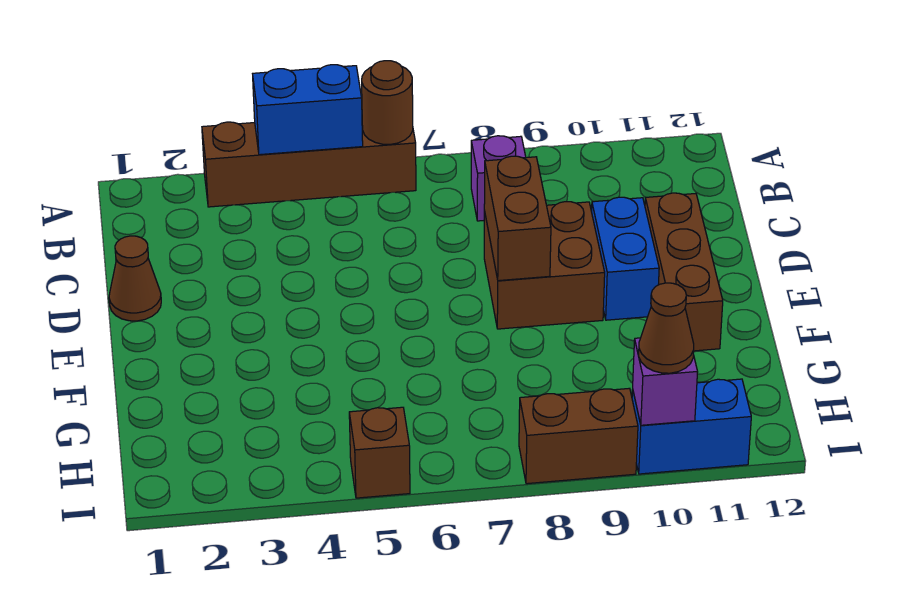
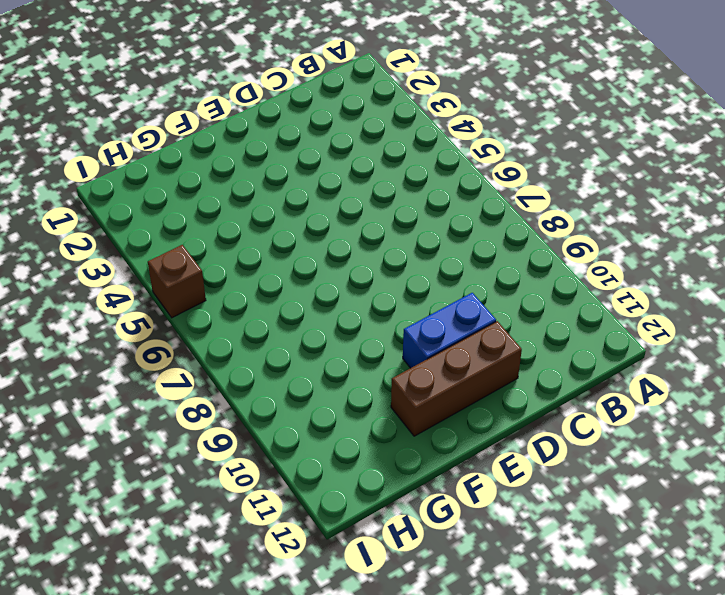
none -> brown 1x4 brick [202,122,416,207]
none -> purple 1x1 brick [471,136,526,221]
none -> brown 1x1 cone [109,236,161,321]

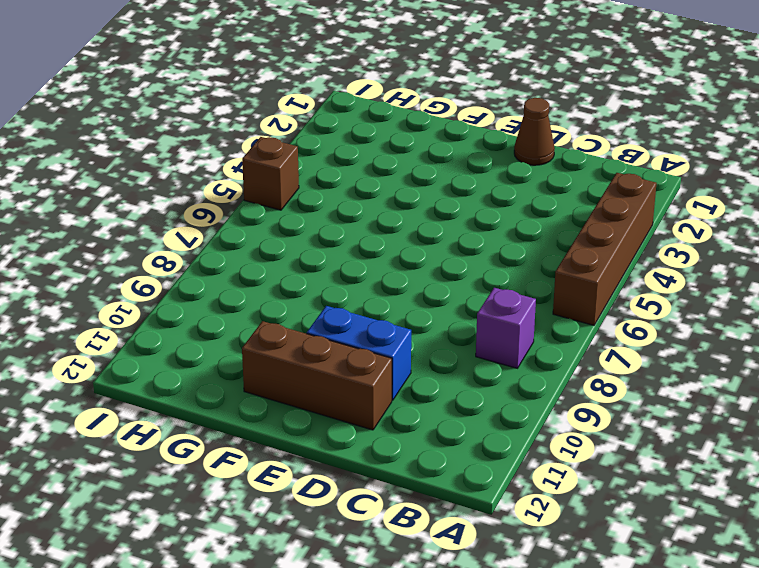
none -> brown 2x2 brick [484,202,605,329]
none -> brown 1x2 brick [519,388,638,484]
none -> blue 1x2 brick [632,379,751,474]

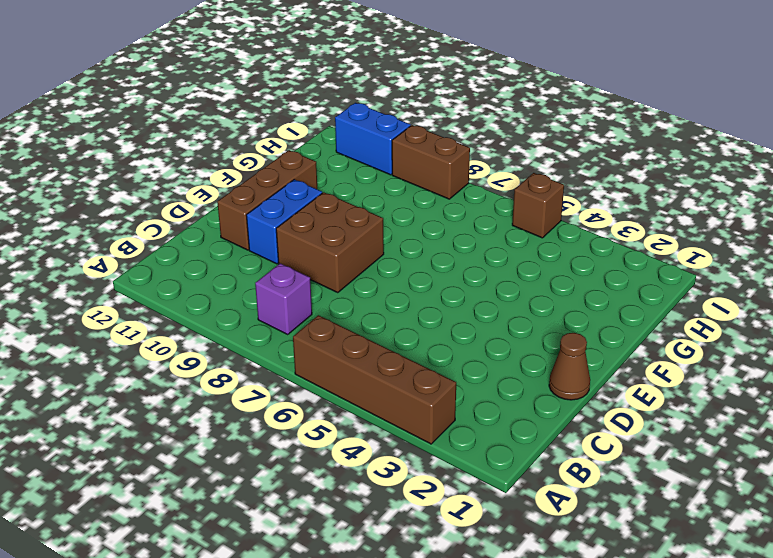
none -> blue 1x2 brick [253,65,363,155]
none -> brown 1x1 round brick [362,61,413,144]
none -> brown 1x2 brick [484,156,551,281]

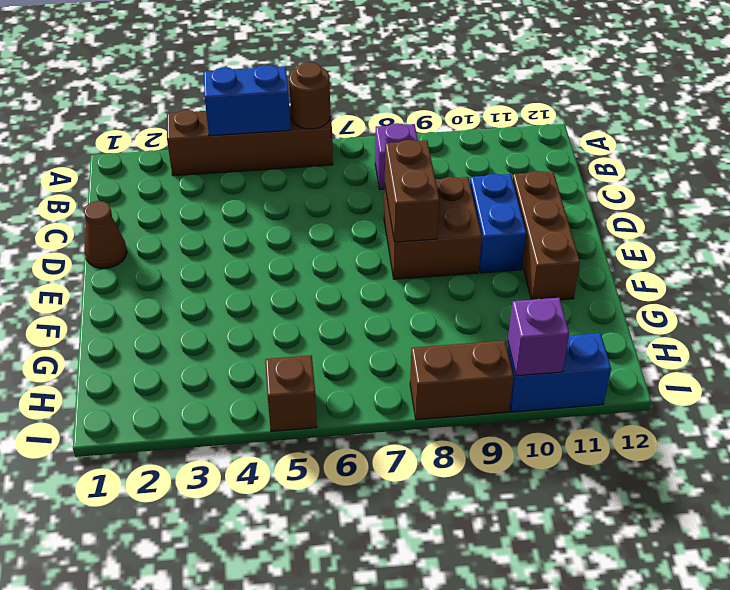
none -> brown 1x1 cone [639,283,694,373]

